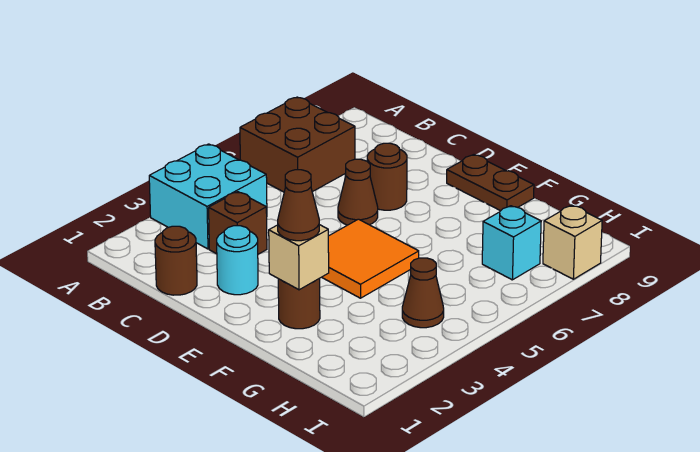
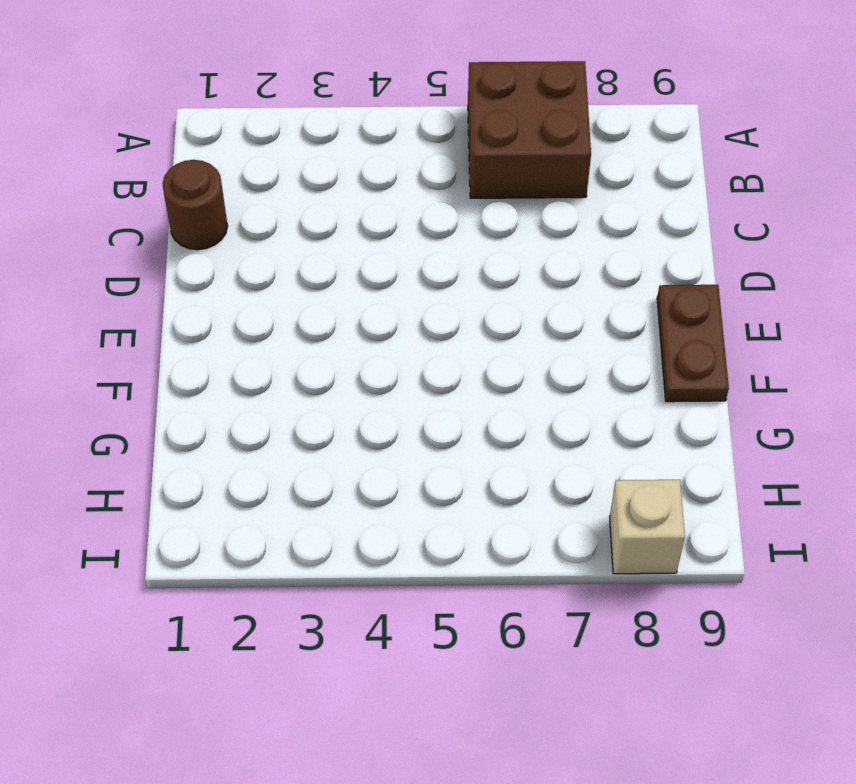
none -> cyan 2x2 brick [149,144,267,249]
none -> brown 1x1 brick [209,192,267,254]
none -> cyan 1x1 round brick [217,226,258,295]

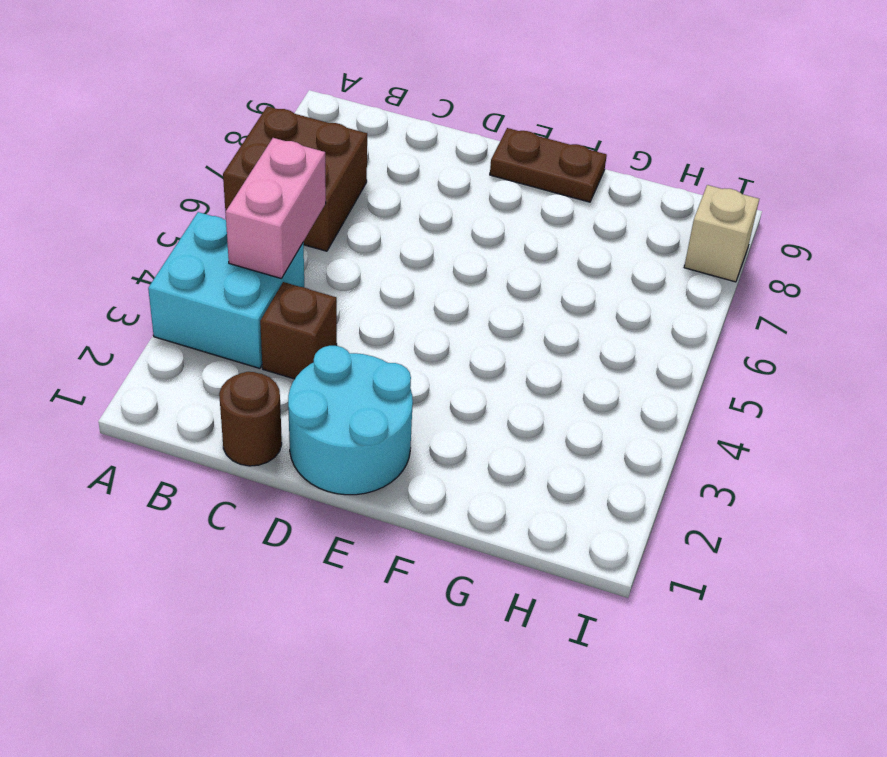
pink 1x2 brick [226,138,326,279] -> none
cyan 2x2 round brick [288,346,413,495] -> cyan 1x1 round brick [217,226,258,295]
none -> brown 1x1 cone [338,159,378,225]
none -> brown 1x1 round brick [367,143,407,210]
none -> orange 2x2 tile [322,219,419,298]

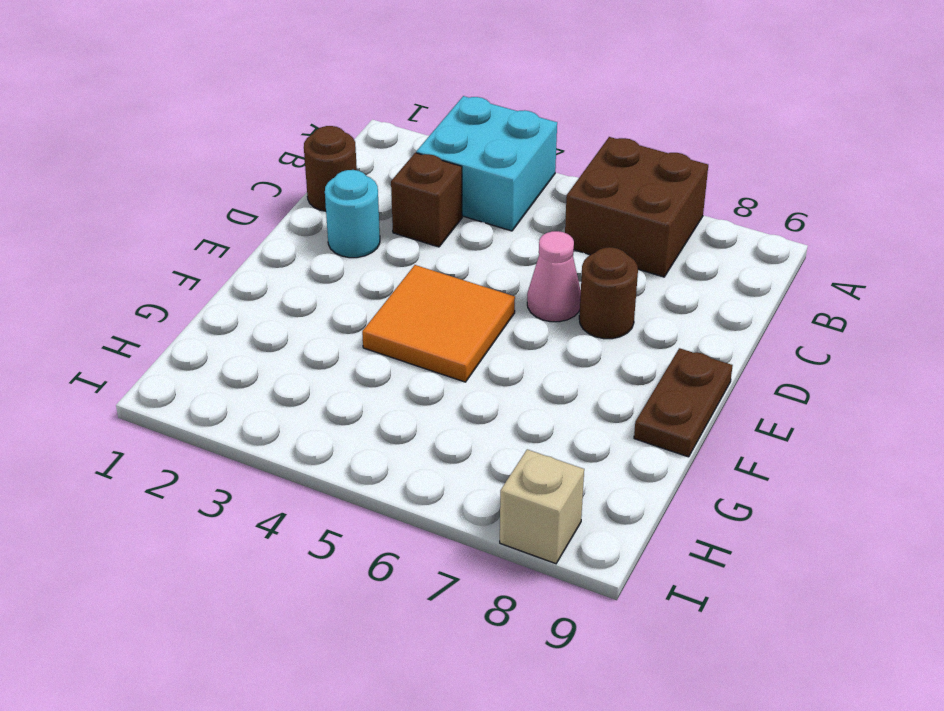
pink 1x1 cone [527,231,581,322] -> brown 1x1 cone [338,159,378,225]
none -> brown 1x1 round brick [278,278,320,329]
none -> brown 1x1 cone [402,258,444,328]
none -> cyan 1x1 brick [482,206,541,280]

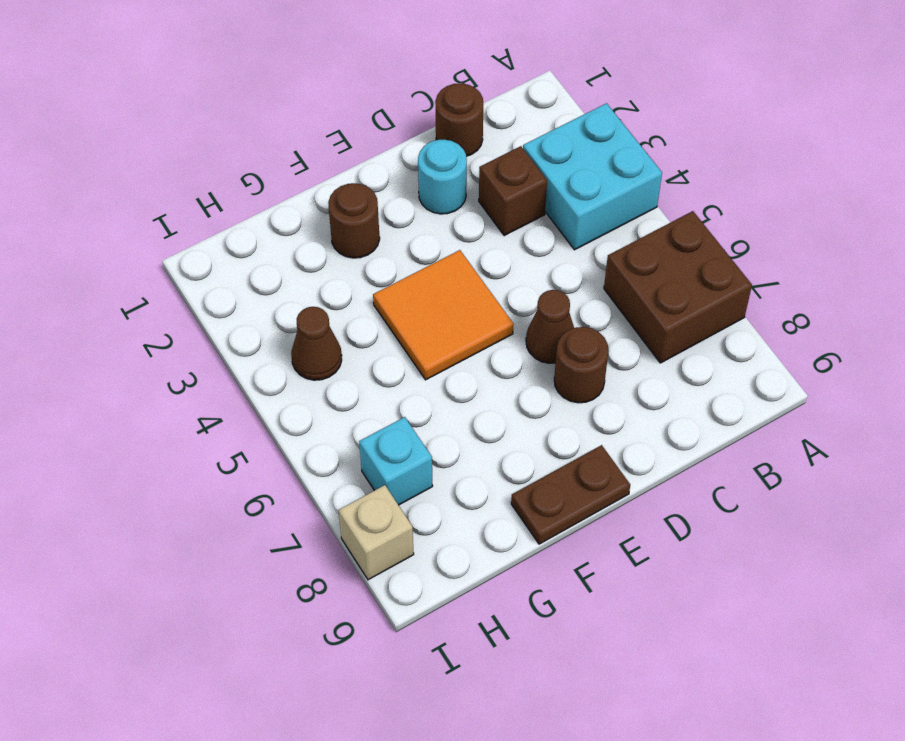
none -> tan 1x1 brick [269,225,329,290]
none -> brown 1x1 cone [278,170,319,241]

